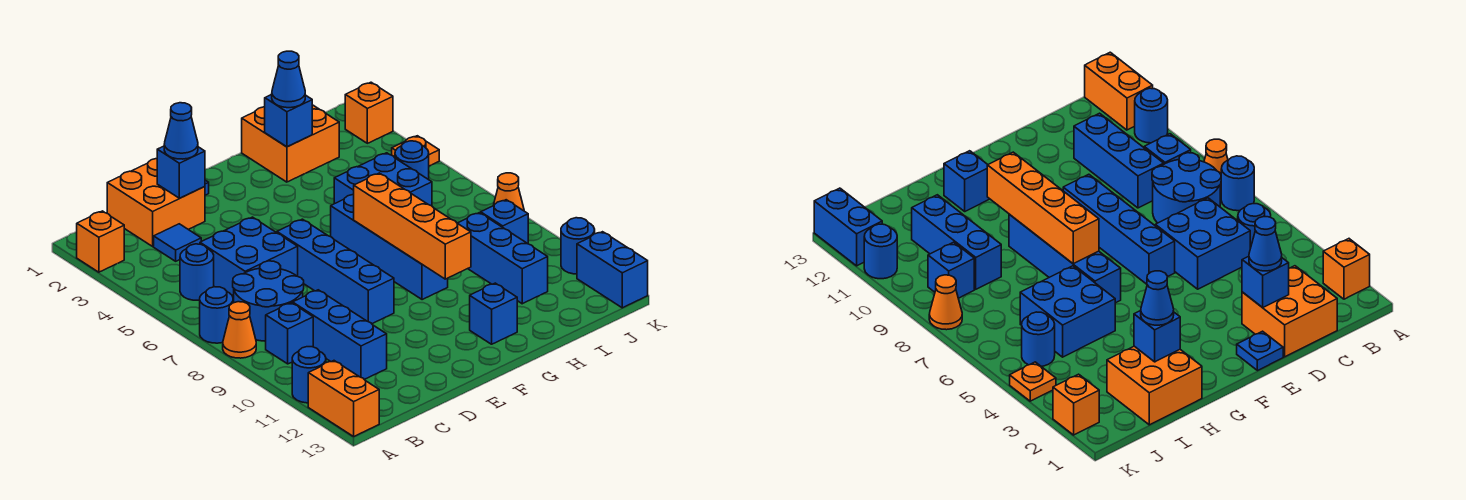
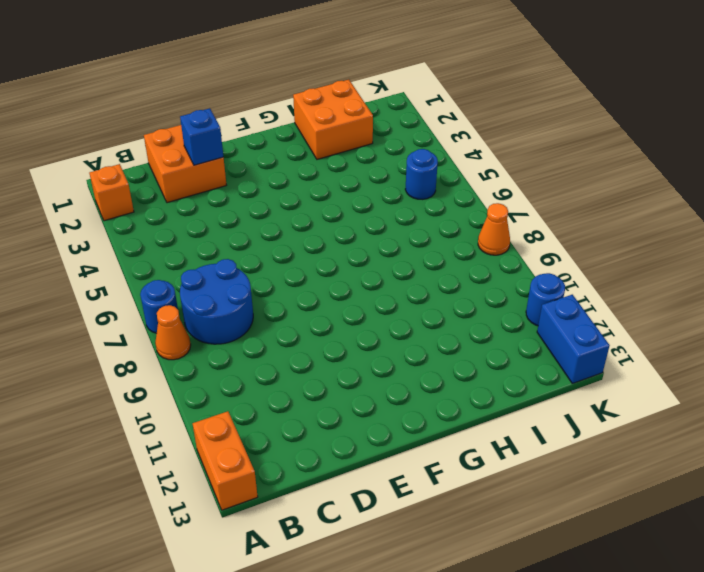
none -> blue 1x1 round brick [292,347,326,403]
none -> blue 1x1 round brick [180,244,214,300]
none -> blue 1x1 brick [266,303,313,364]
none -> blue 1x1 tile [154,224,201,261]

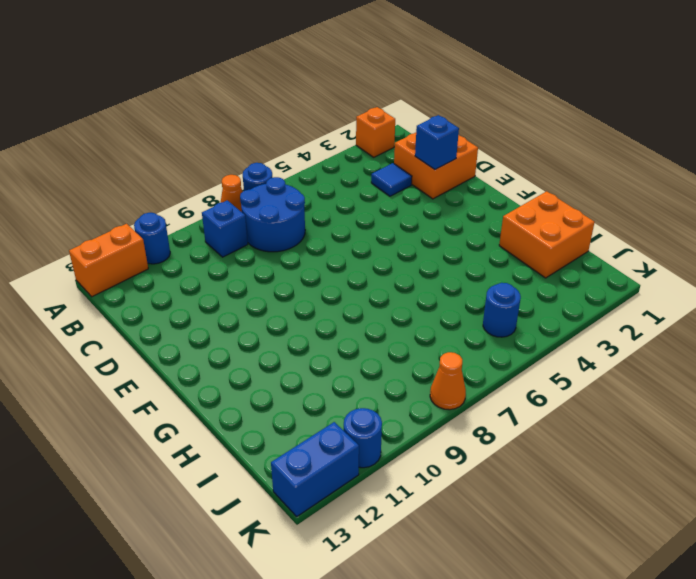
none -> blue 1x1 round brick [180,244,214,300]
none -> blue 2x2 brick [200,217,298,299]
none -> blue 1x3 brick [293,290,387,379]
none -> blue 1x1 plate [1237,331,1283,371]

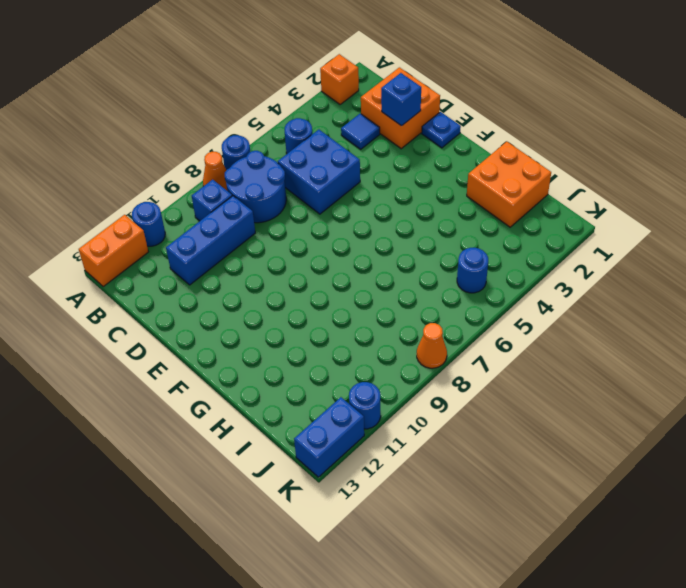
none -> blue 1x4 brick [277,219,394,324]
none -> blue 1x4 brick [331,195,448,300]
none -> blue 1x1 brick [470,283,517,344]
none -> blue 2x2 brick [334,153,432,206]

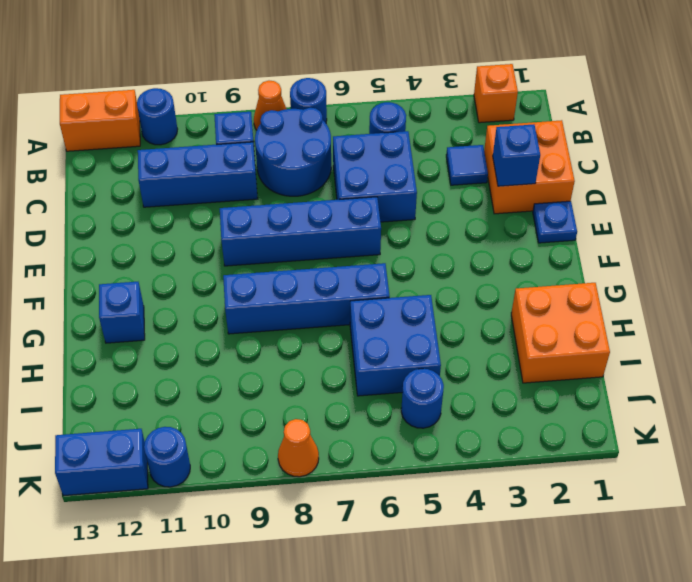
none -> blue 1x3 brick [457,213,548,304]
none -> blue 1x1 brick [481,200,528,244]
none -> orange 1x1 brick [345,82,393,143]
none -> orange 1x1 plate [392,136,439,166]

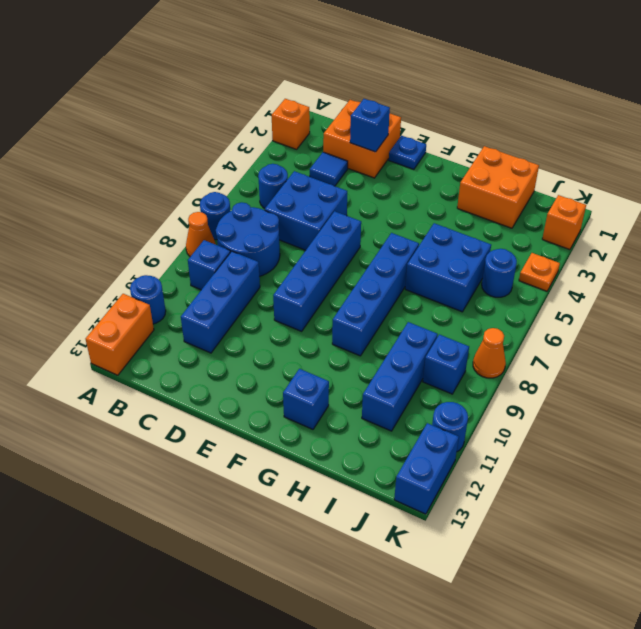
none -> orange 1x4 brick [354,173,471,279]
none -> blue 1x1 brick [265,94,312,147]
none -> blue 1x1 cone [164,103,198,159]
none -> blue 1x1 cone [272,51,305,108]

